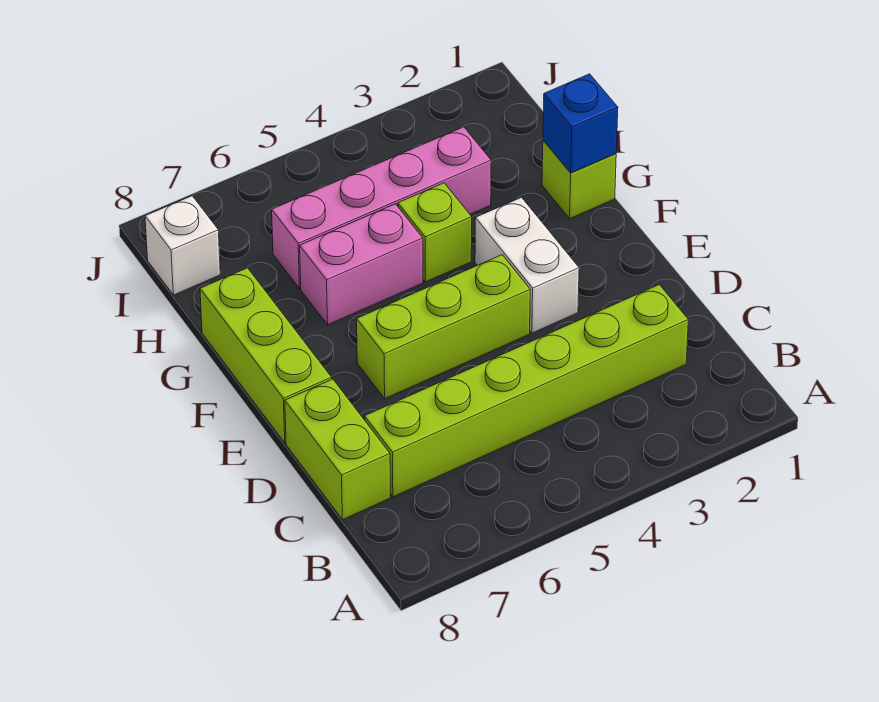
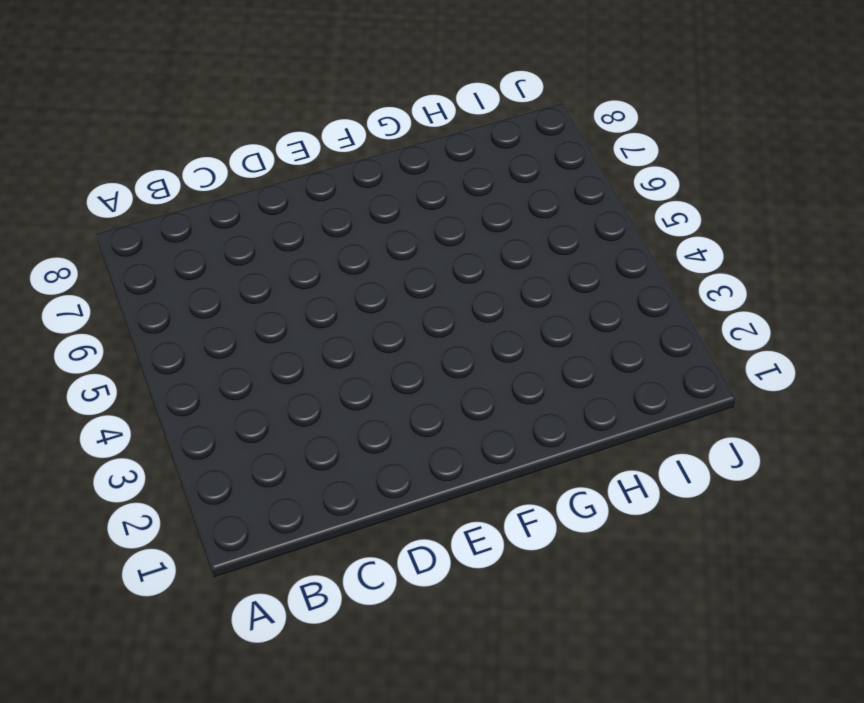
none -> lime 1x6 brick [364,285,688,497]
none -> lime 1x2 brick [285,379,391,520]

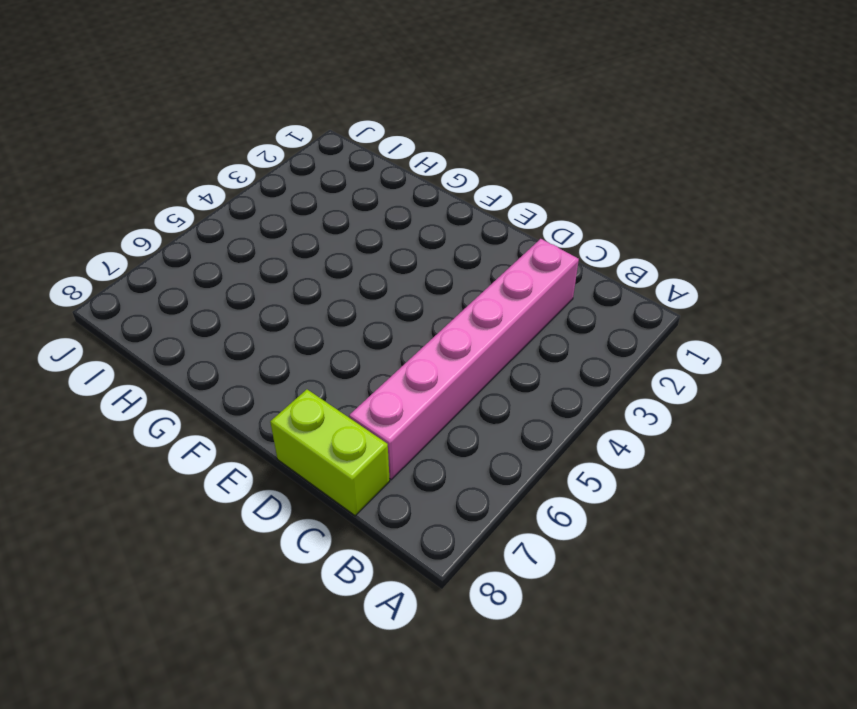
pink 1x6 brick [349,239,579,480] -> lime 1x6 brick [364,285,688,497]
none -> white 1x2 brick [475,197,579,333]
none -> lime 1x3 brick [357,255,530,399]

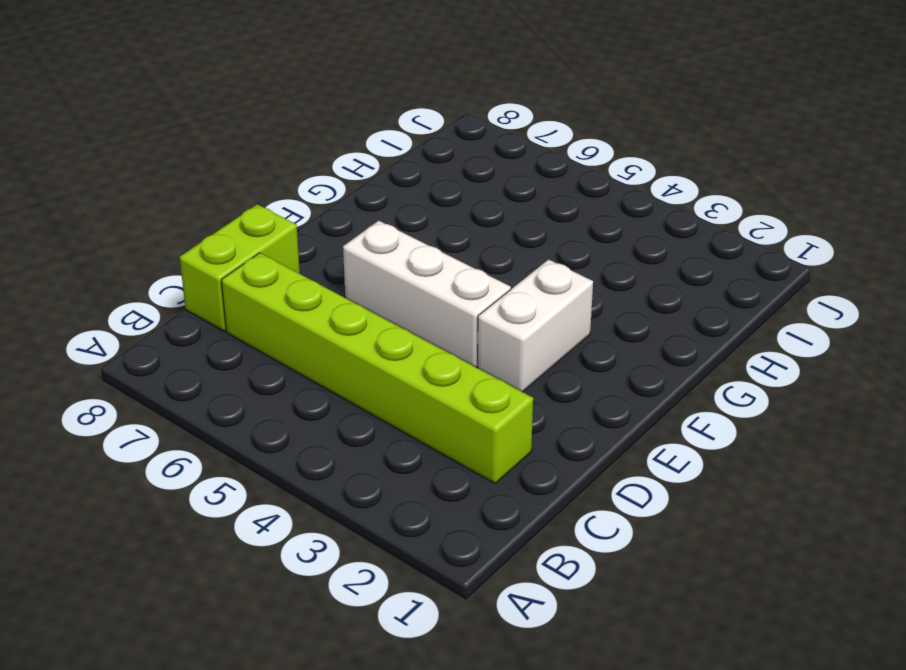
white 1x3 brick [343,221,511,367] -> lime 1x3 brick [357,255,530,399]
none -> lime 1x3 brick [200,268,332,443]
none -> lime 1x1 brick [542,140,616,219]

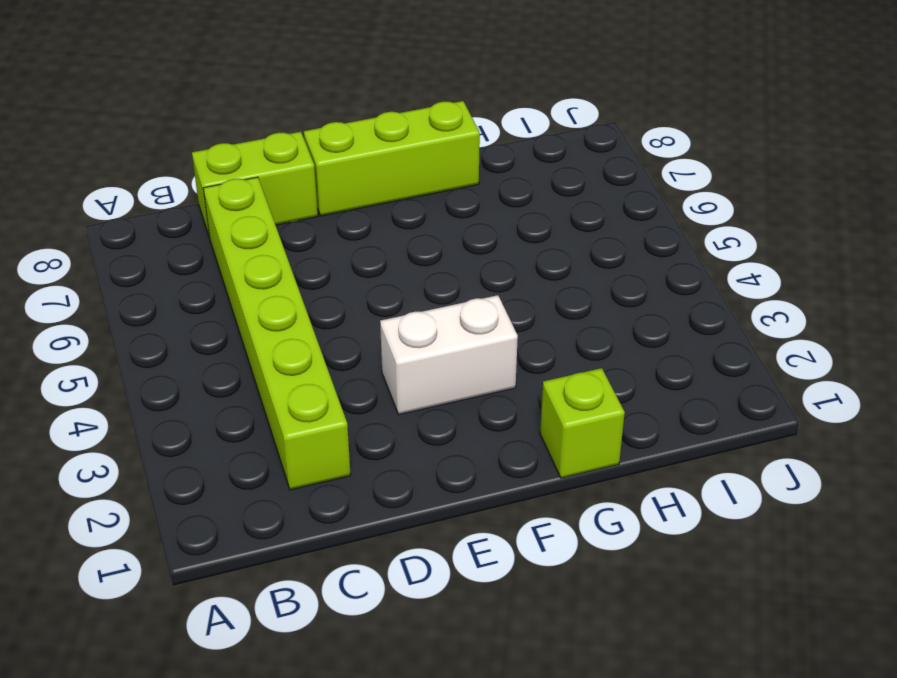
none -> lime 1x3 brick [357,255,530,399]
none -> lime 1x1 brick [398,183,472,282]

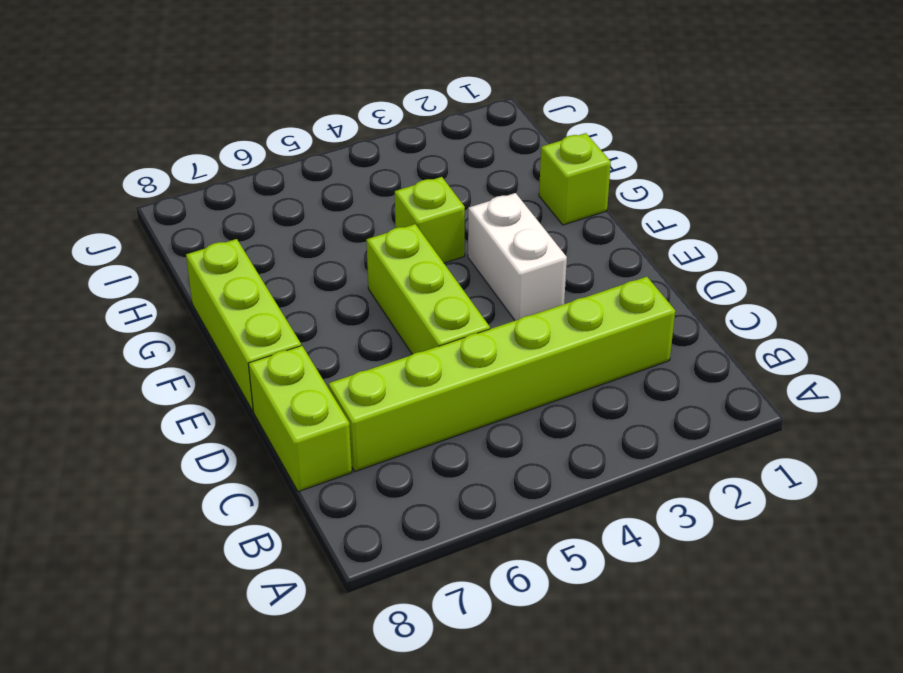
lime 1x3 brick [366,224,490,354] -> lime 1x3 brick turned to [357,255,530,399]
none -> pink 1x2 brick [300,204,423,325]
none -> pink 1x4 brick [272,127,491,289]

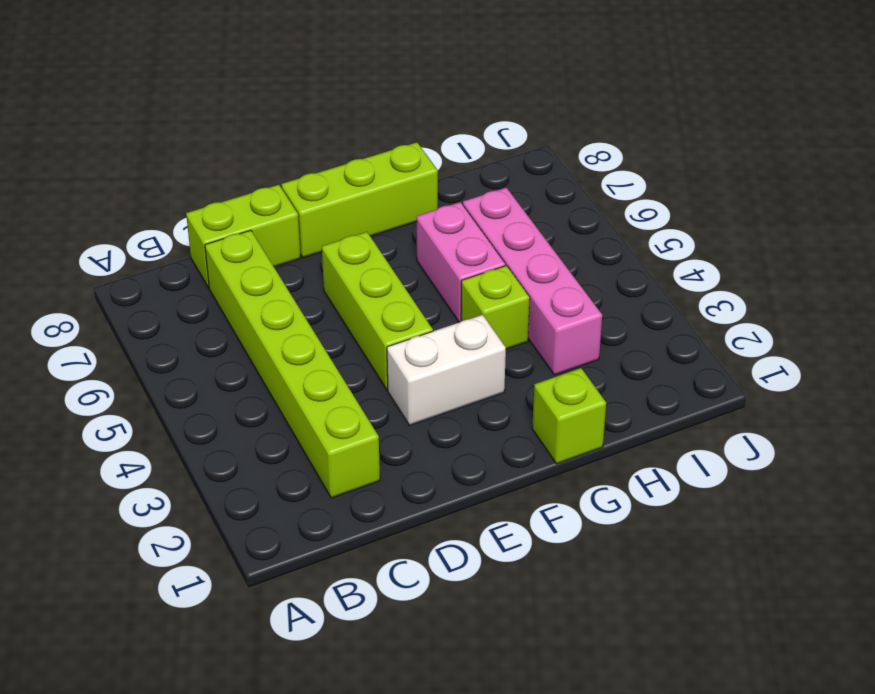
none -> white 1x1 brick [145,196,220,295]
none -> blue 1x1 brick [543,74,618,173]

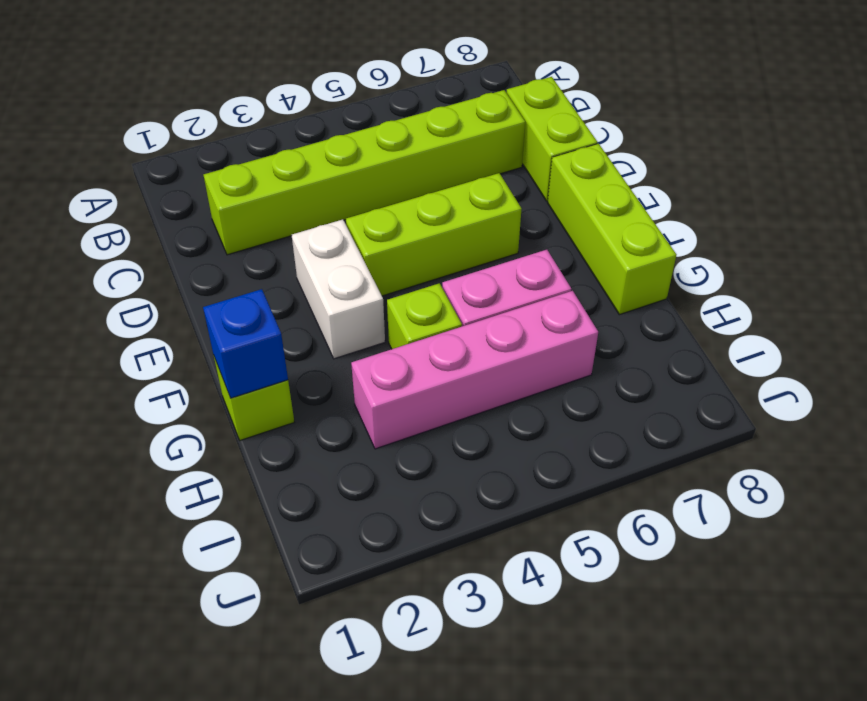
none -> white 1x1 brick [145,196,220,295]

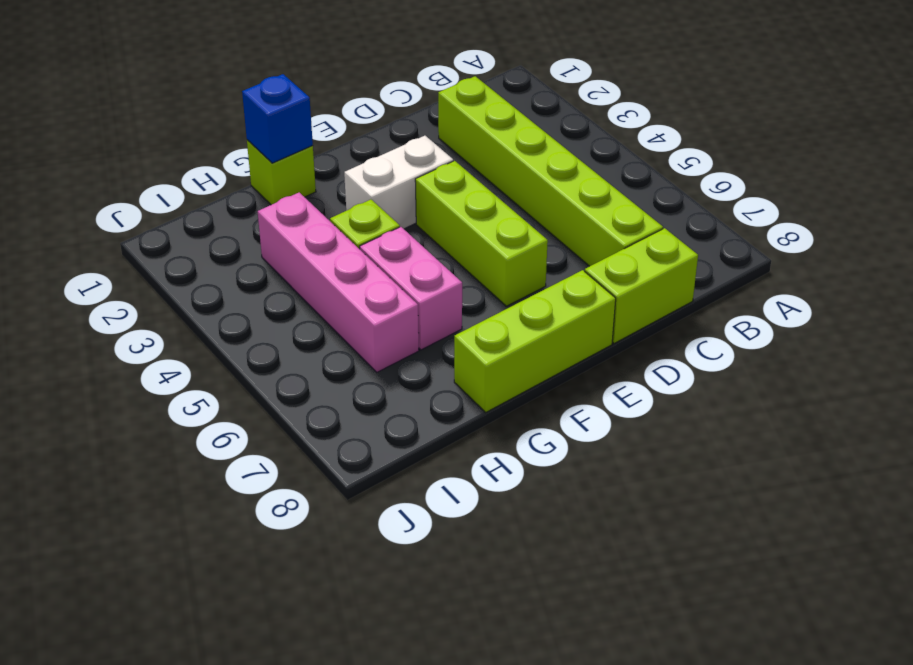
none -> white 1x1 brick [145,196,220,295]

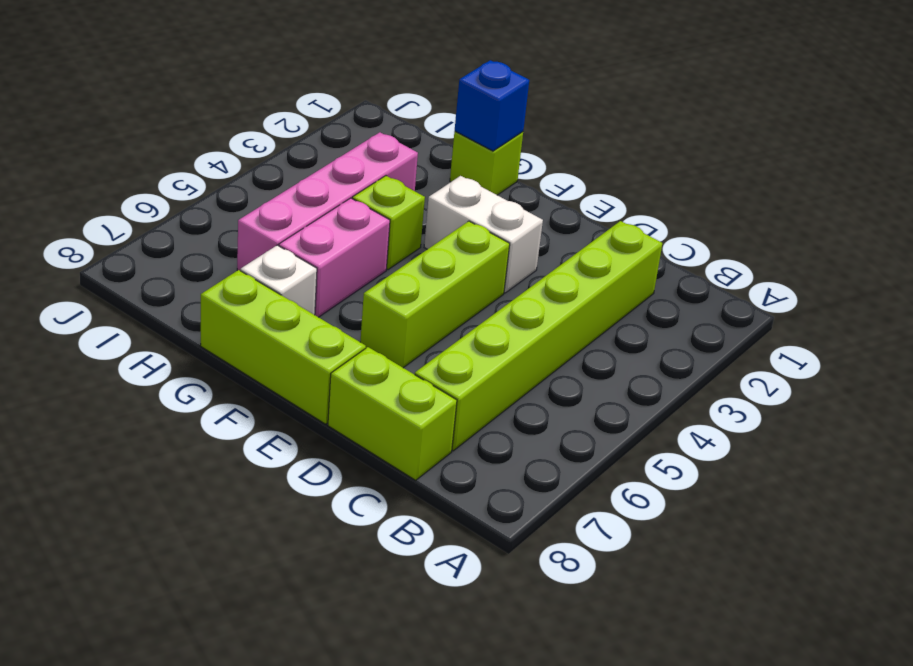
white 1x1 brick [241,245,317,315] -> white 1x1 brick moved to [145,196,220,295]

